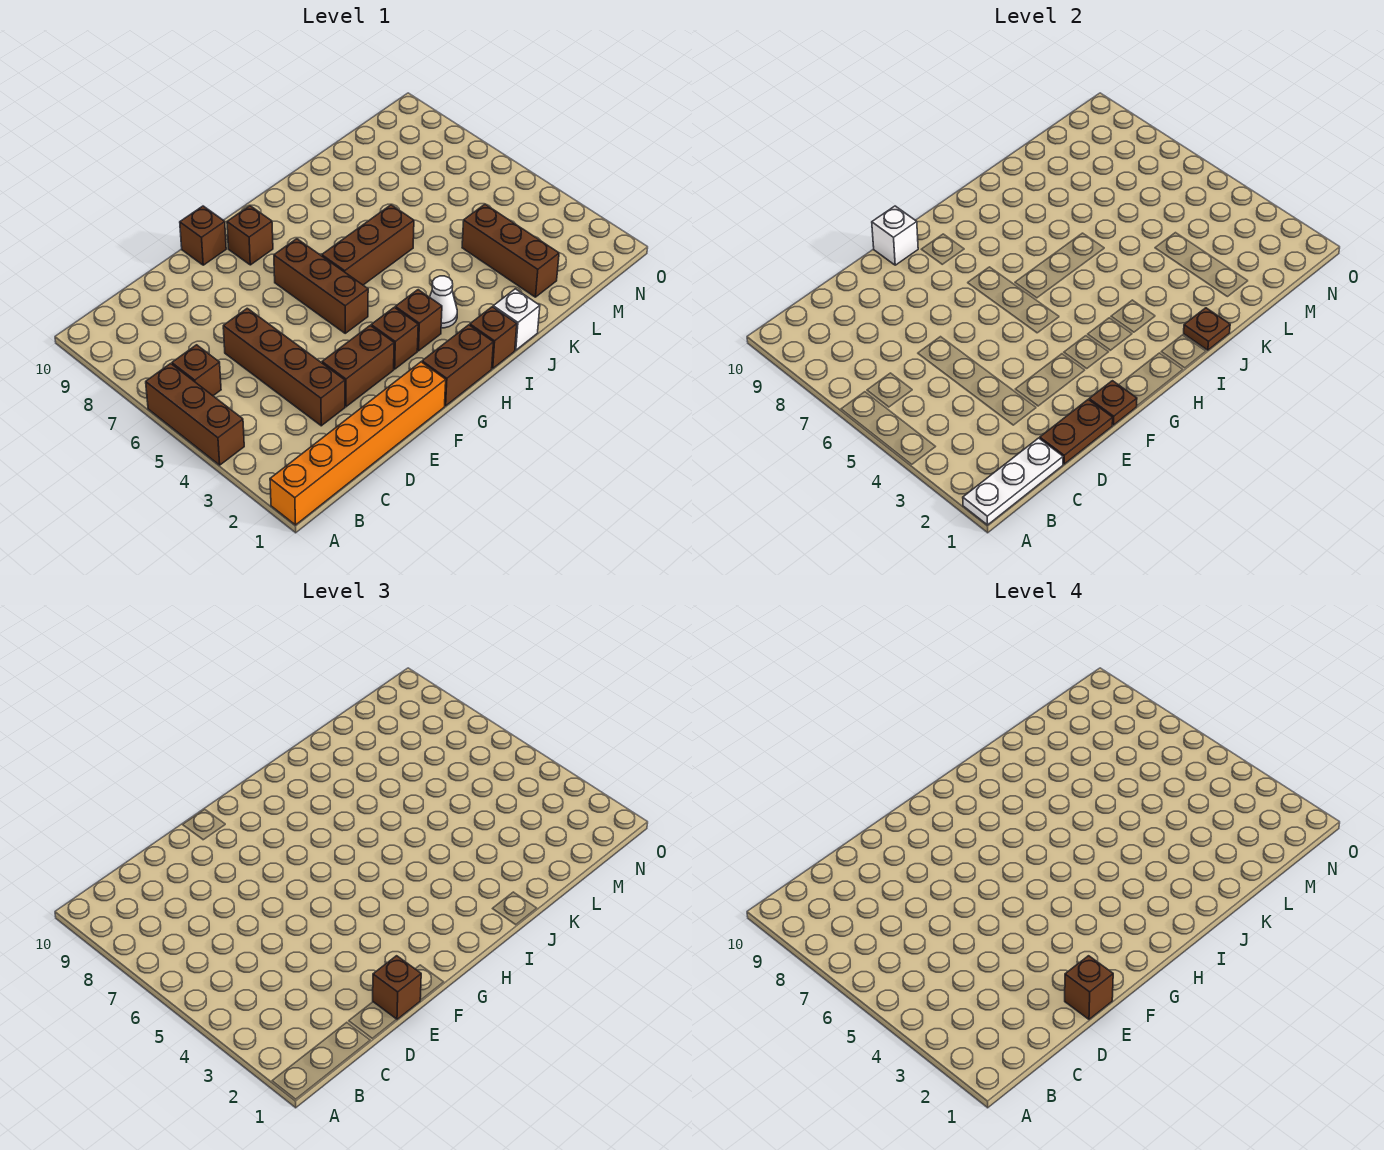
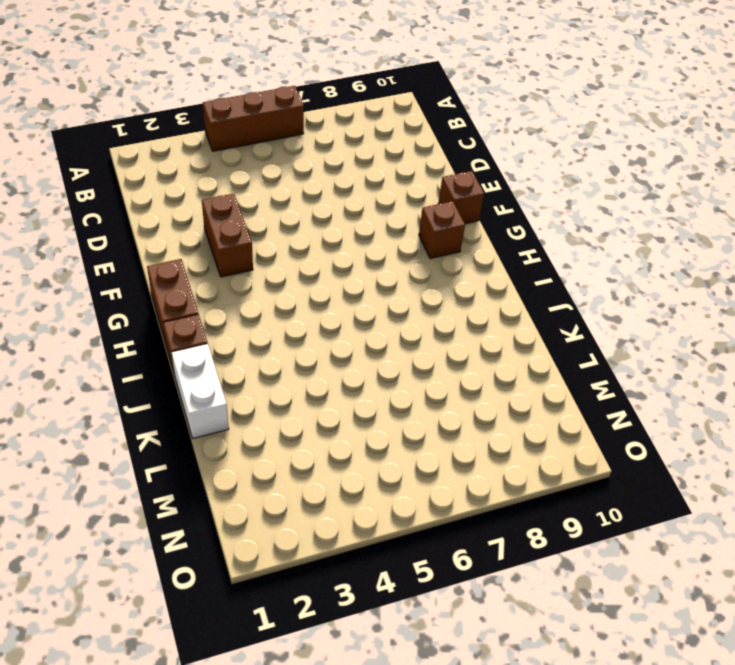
white 1x2 brick [172,344,229,438] -> white 1x1 brick [493,289,540,350]
none -> orange 1x6 brick [270,362,446,525]
none -> brown 1x1 brick [172,345,221,396]
none -> brown 1x4 brick [223,308,345,426]

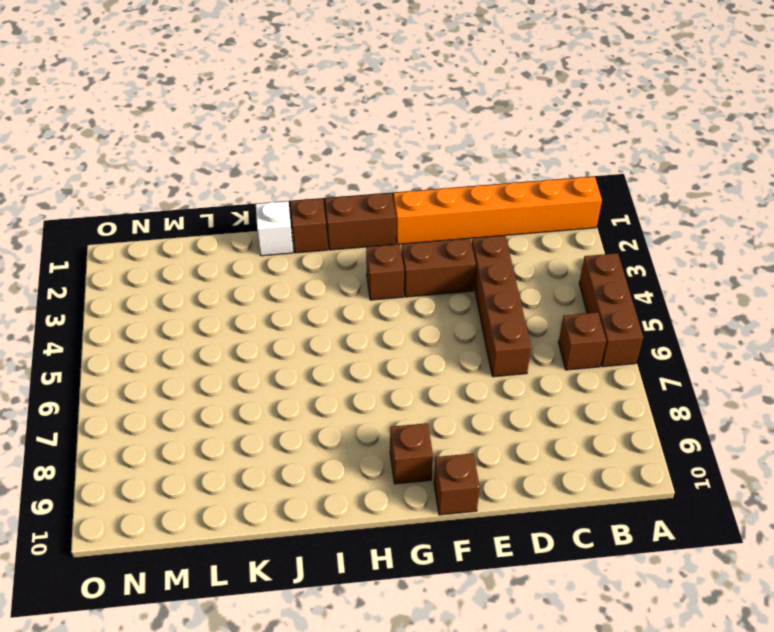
none -> brown 1x3 brick [274,239,368,333]
none -> brown 1x1 brick [395,290,442,351]
none -> brown 1x3 brick [322,205,414,285]

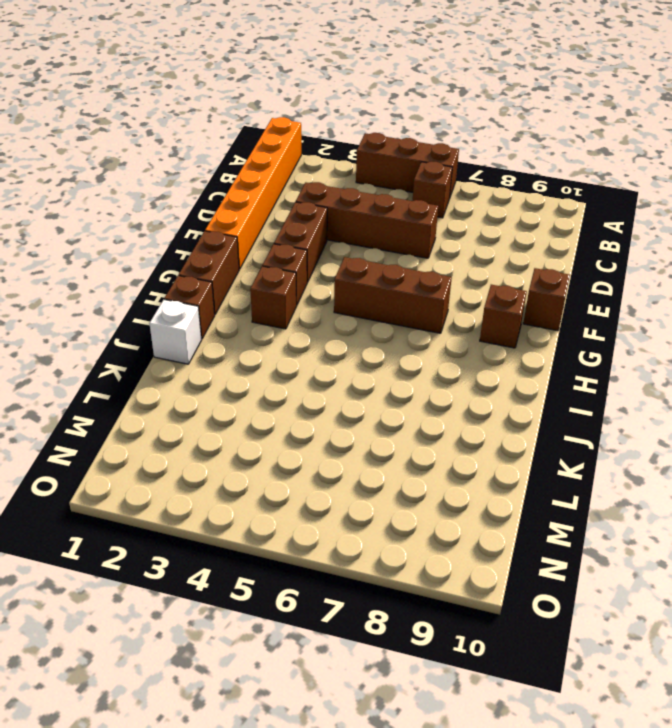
none -> brown 1x3 brick [322,205,414,285]
none -> white 1x1 cone [430,276,457,328]
none -> brown 1x3 brick [462,204,559,297]

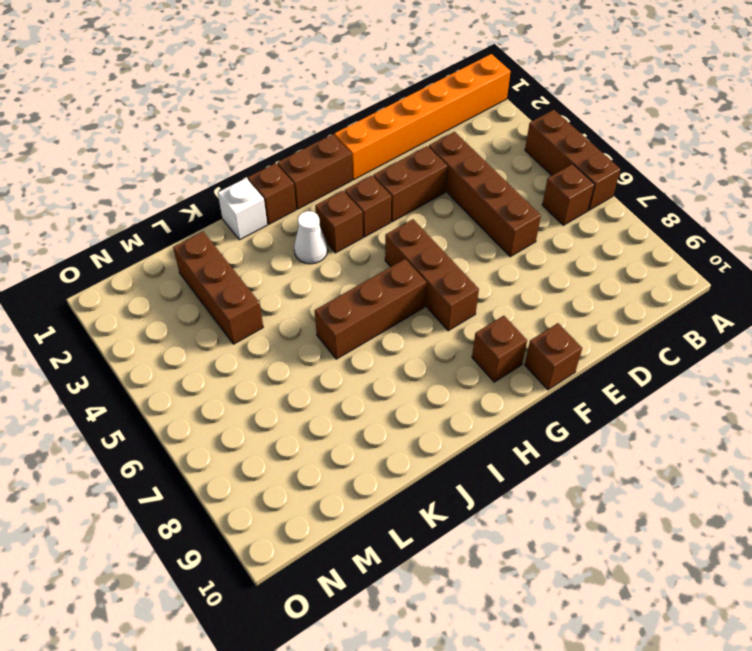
none -> white 1x3 plate [963,438,1063,525]
none -> brown 1x2 plate [1040,400,1113,464]
none -> brown 1x1 plate [1089,381,1137,425]

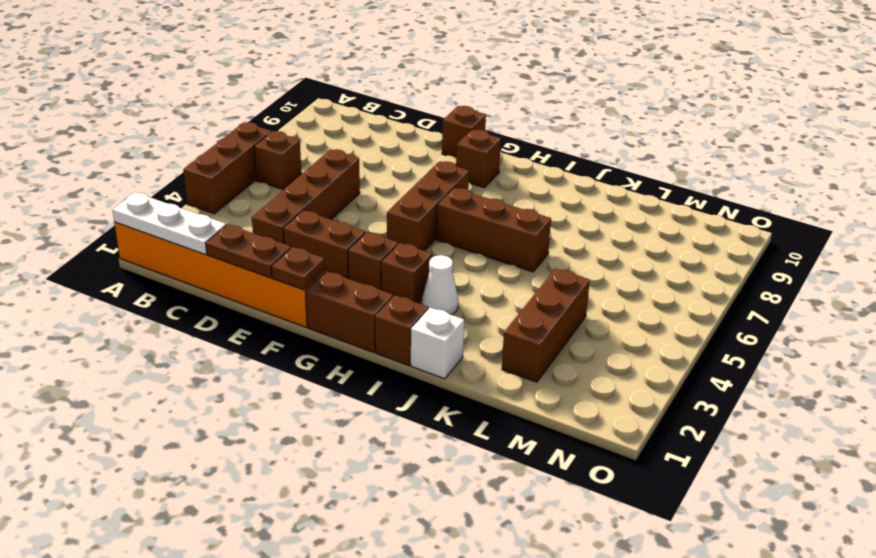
none -> white 1x1 brick [872,206,918,265]
none -> brown 1x1 plate [1184,308,1230,350]
none -> brown 1x1 brick [373,956,421,1019]

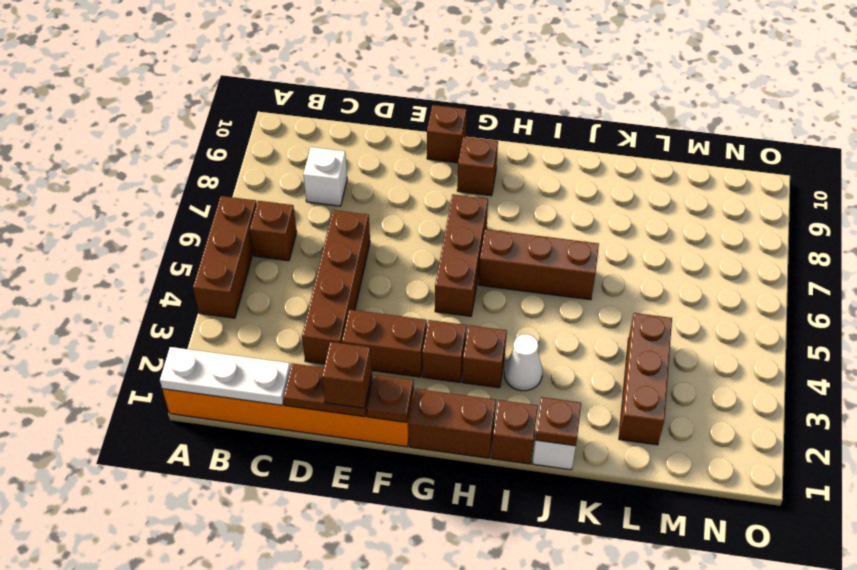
white 1x1 brick [303,147,347,206] -> white 1x1 brick moved to [872,206,918,265]
none -> brown 1x1 brick [1065,956,1113,1019]

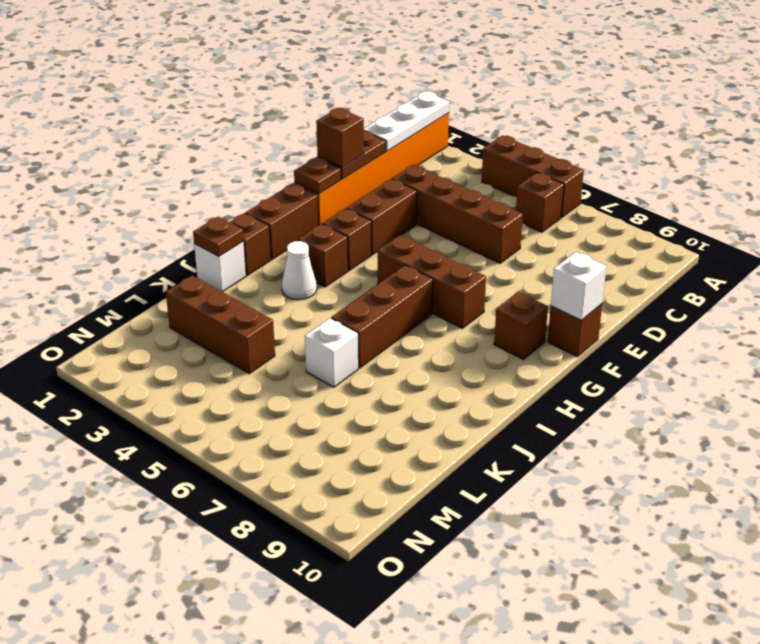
white 1x1 brick [305,318,359,387] -> none
none -> brown 1x1 brick [1065,956,1113,1019]

